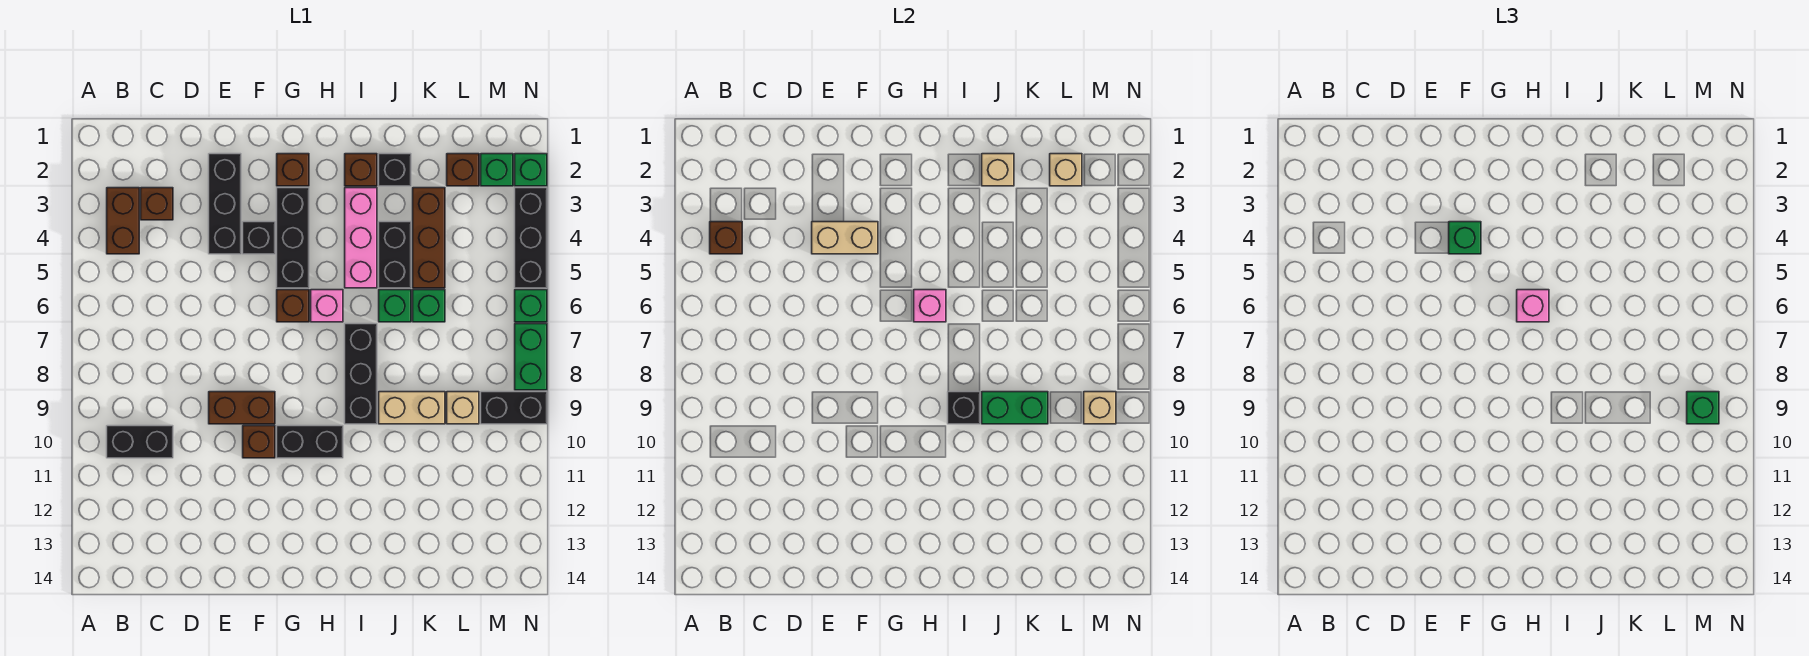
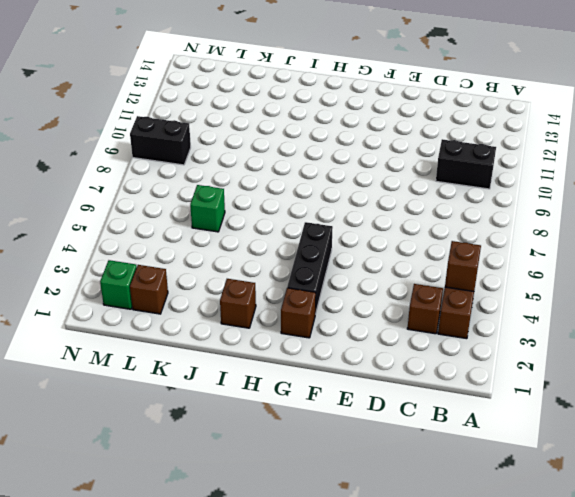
none -> black 1x3 brick [209,154,241,254]
none -> brown 1x2 brick [209,392,275,424]
none -> black 1x1 brick [243,222,275,254]
none -> brown 1x1 brick [243,426,275,458]

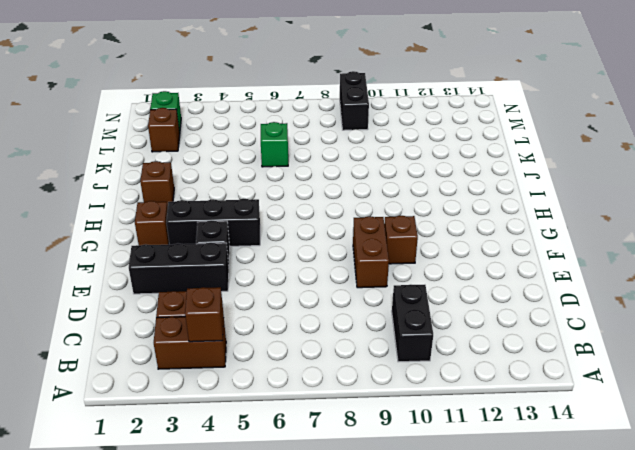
none -> brown 1x1 brick [277,290,309,322]
none -> black 1x2 brick [277,426,343,458]
none -> pink 1x1 brick [311,290,343,322]
none -> pink 1x3 brick [345,188,377,288]

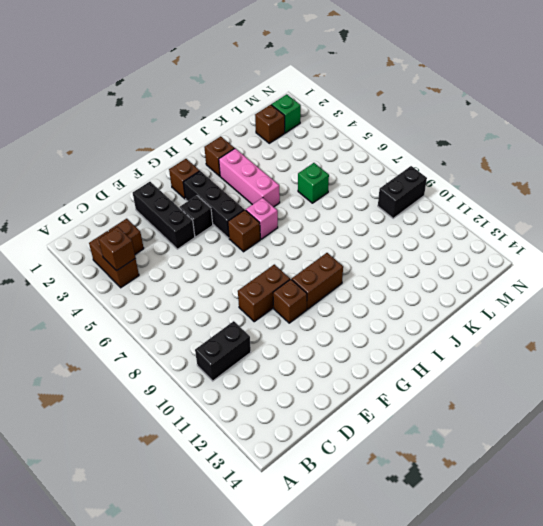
brown 1x2 brick [292,253,343,309] -> black 1x2 brick [277,426,343,458]
none -> black 1x3 brick [345,324,377,424]
none -> black 1x1 brick [379,154,411,186]
none -> black 1x2 brick [379,222,411,288]
none -> green 1x1 brick [379,290,411,322]

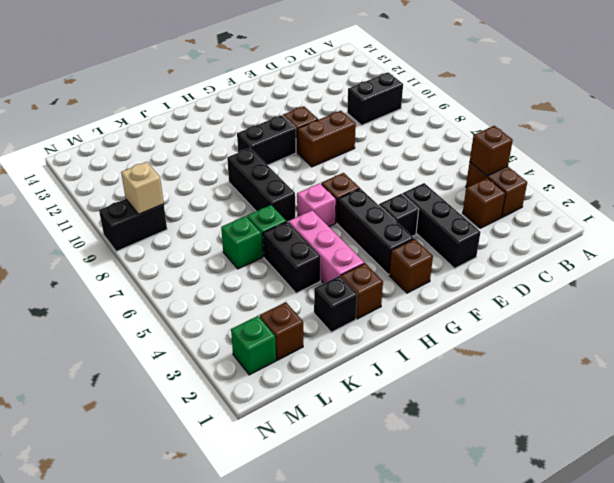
none -> tan 1x2 brick [379,392,445,424]
none -> brown 1x3 brick [413,188,445,288]
none -> tan 1x1 brick [447,392,479,424]
none -> green 1x1 brick [515,154,547,186]

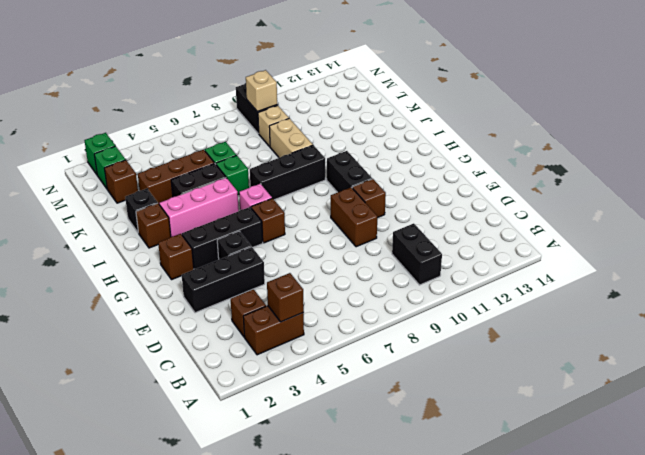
none -> black 1x3 brick [515,188,547,288]
none -> green 1x1 brick [515,290,547,322]
none -> green 1x2 brick [515,324,547,390]
none -> tan 1x2 brick [812,222,878,254]

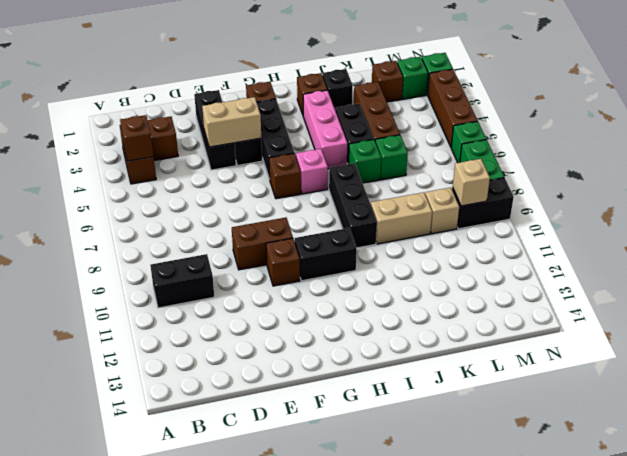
brown 1x3 brick [428,69,477,147] -> black 1x3 brick [515,188,547,288]
none -> pink 1x1 brick [914,290,946,322]
none -> black 1x1 brick [948,392,980,424]
none -> tan 1x1 brick [982,154,1014,186]
none -> green 1x2 brick [982,392,1048,424]

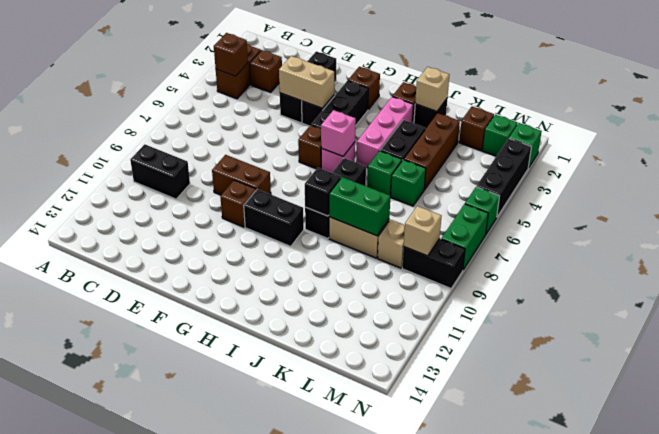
none -> tan 1x1 brick [1050,154,1082,186]
none -> green 1x1 brick [1449,222,1481,254]
none -> pink 1x1 brick [1517,290,1549,322]
none -> green 1x1 brick [1687,392,1719,424]

